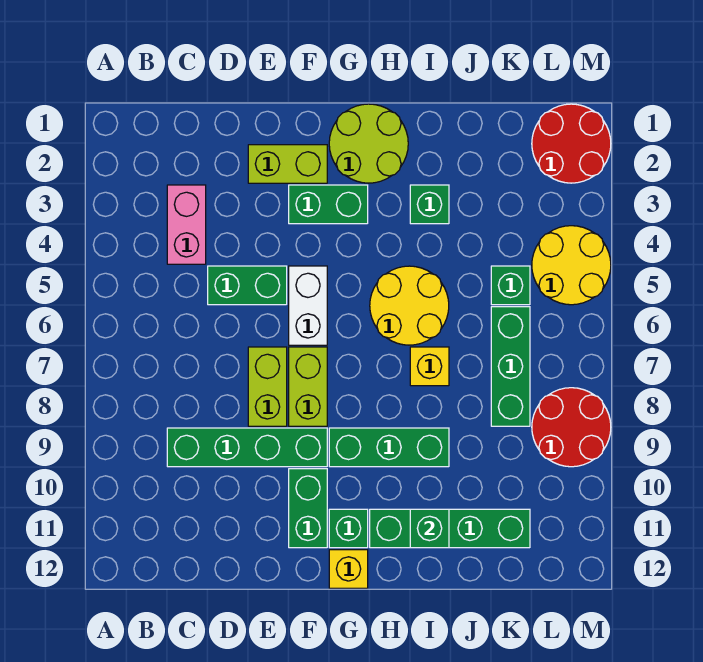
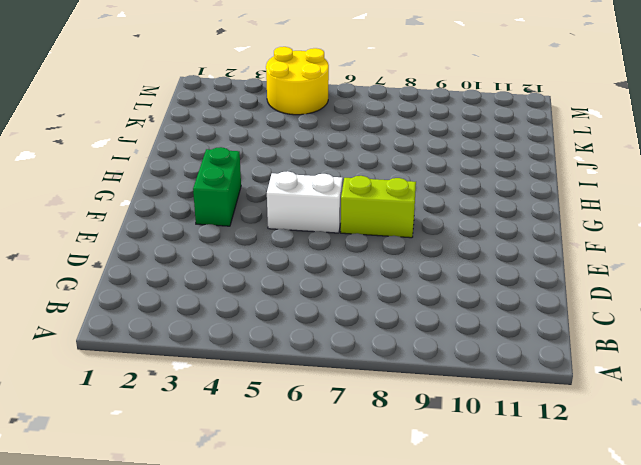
none -> pink 1x2 brick [167,185,206,264]
none -> green 1x4 brick [167,428,327,467]
none -> green 1x2 brick [208,266,287,305]

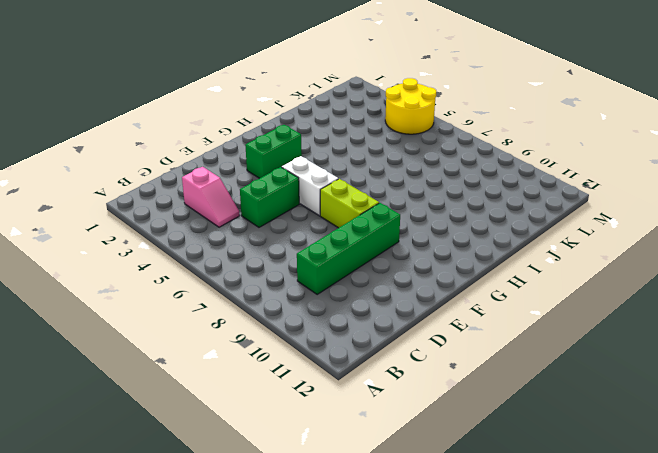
pink 1x2 slope [182,167,240,227] -> pink 1x2 brick [167,185,206,264]
none -> lime 1x2 brick [248,145,327,183]
none -> lime 1x2 brick [248,347,287,426]
none -> green 1x2 brick [289,469,327,548]

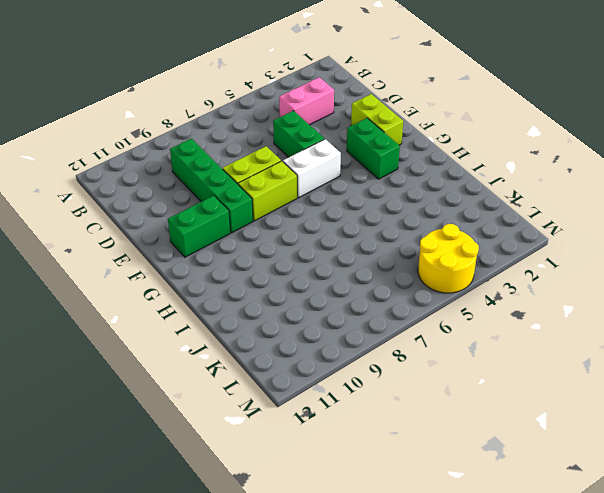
none -> lime 2x2 round brick [329,104,408,183]
none -> green 1x3 brick [329,428,449,467]
none -> green 1x1 brick [329,509,368,548]

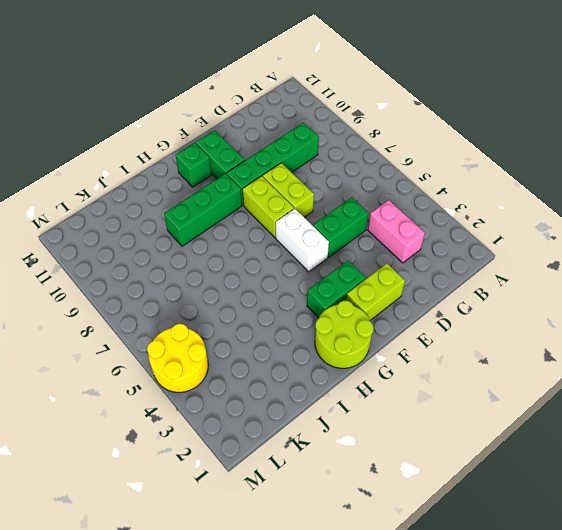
none -> yellow 1x1 brick [329,550,368,588]
none -> yellow 2x2 round brick [370,266,449,345]
none -> green 1x4 brick [370,509,530,548]

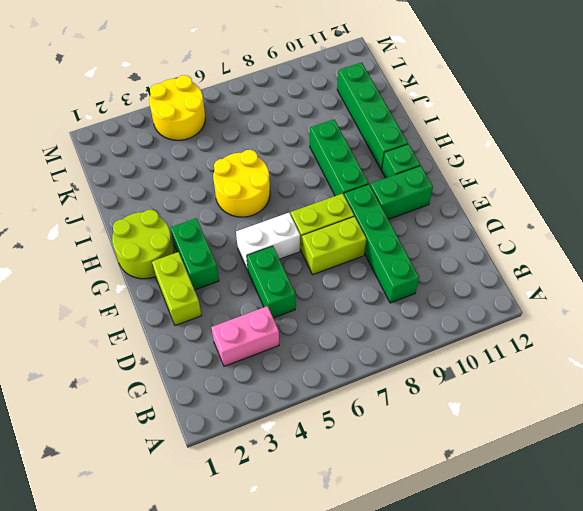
none -> yellow 1x1 brick [329,550,368,588]
none -> green 1x1 brick [410,185,449,224]
none -> yellow 1x1 brick [410,347,449,386]

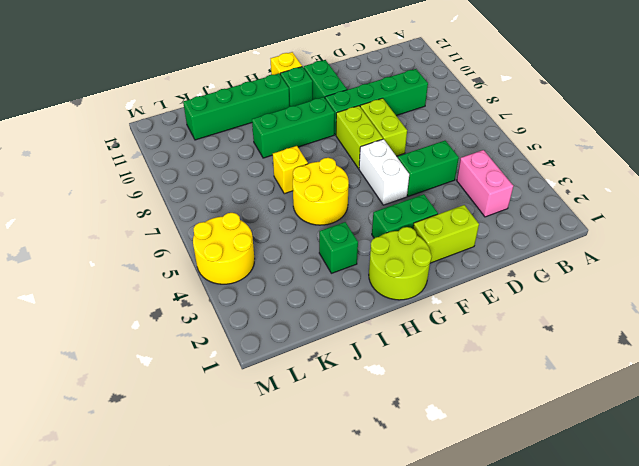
none -> green 1x1 brick [491,266,530,305]
none -> green 1x3 brick [491,307,530,426]
none -> red 2x2 round brick [532,104,611,183]

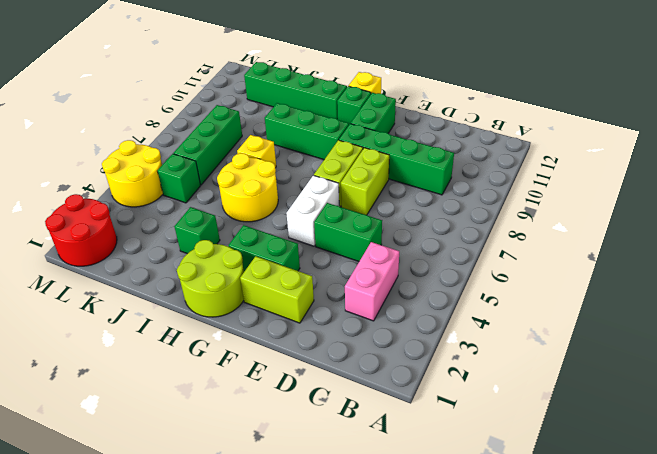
none -> red 2x2 round brick [532,388,611,467]
none -> green 1x1 brick [410,509,449,548]

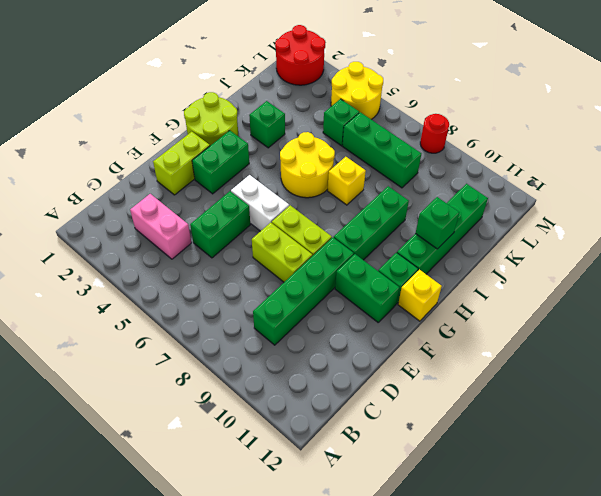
red 1x1 round brick [420,114,449,153] -> red 2x2 round brick [532,388,611,467]

